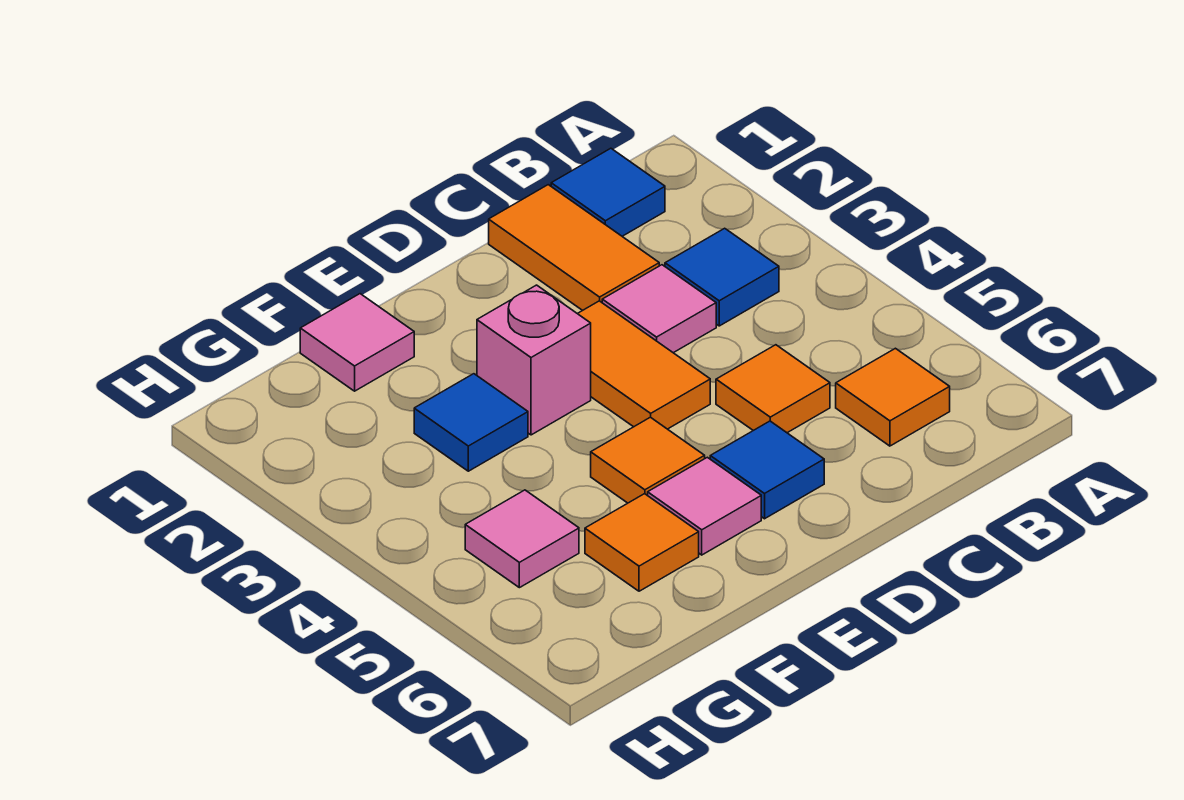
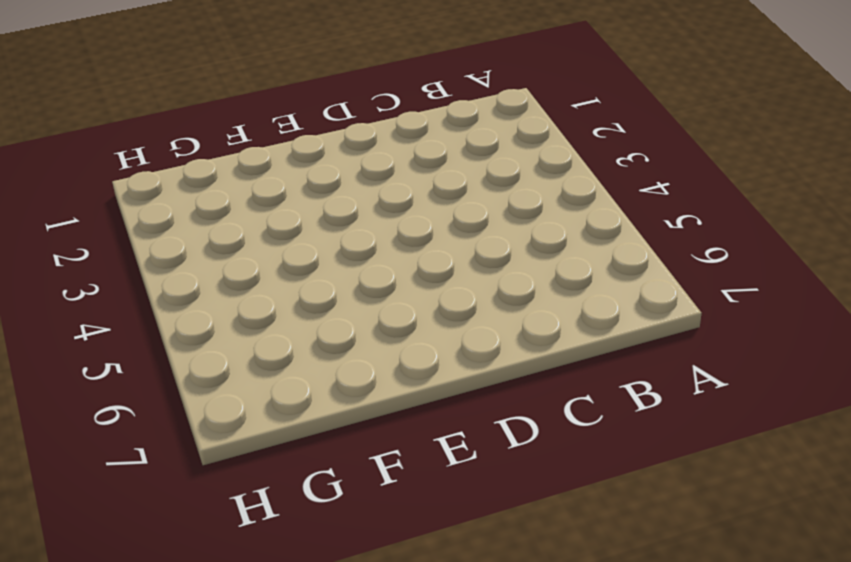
none -> blue 1x1 tile [551,148,665,236]
none -> blue 1x1 tile [665,228,779,326]
none -> orange 1x1 tile [836,348,950,446]

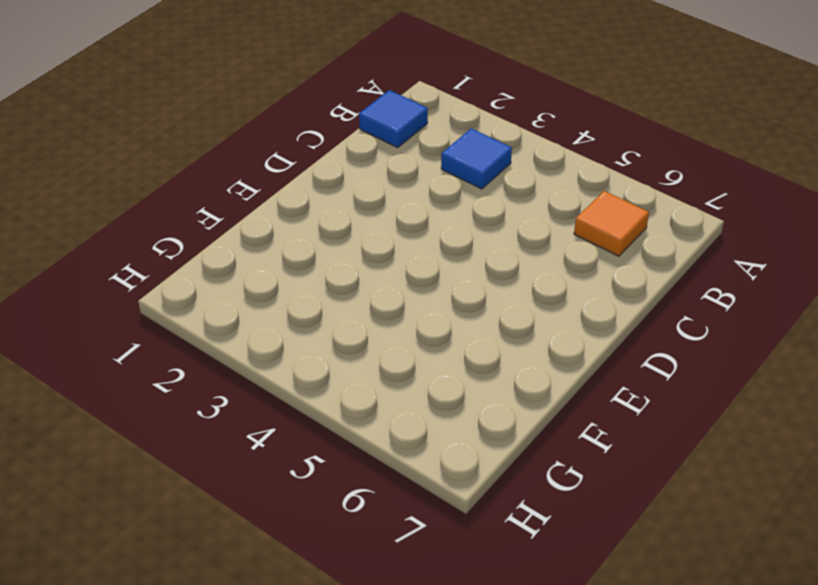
none -> orange 1x2 tile [489,185,659,310]
none -> pink 1x1 tile [602,265,716,353]
none -> orange 1x1 tile [716,345,830,433]

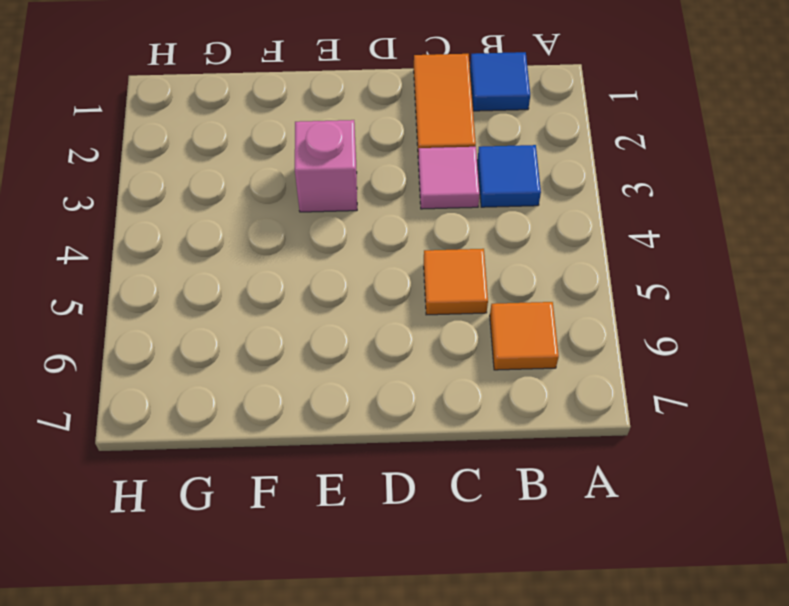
none -> orange 1x2 tile [578,301,710,429]
none -> blue 1x1 tile [710,421,824,519]
none -> orange 1x1 tile [591,417,705,503]

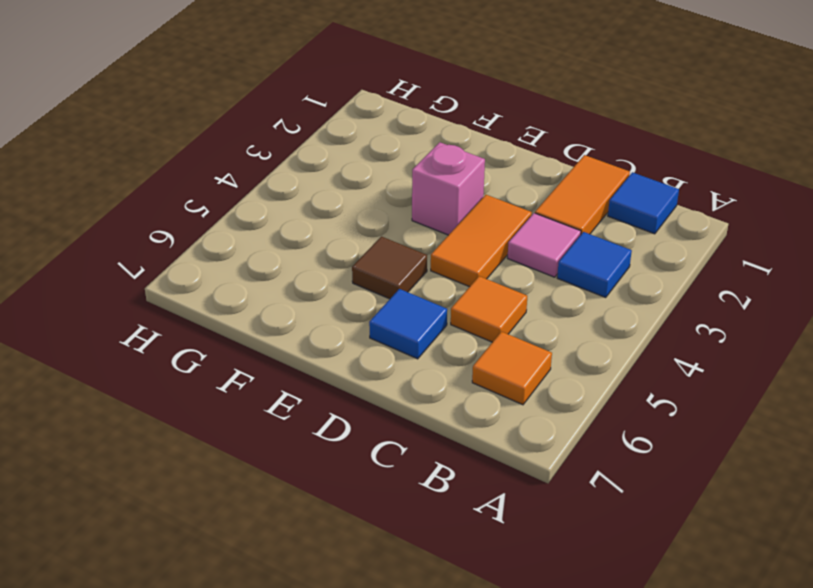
brown 1x1 tile [352,237,427,299] -> orange 1x1 tile [591,417,705,503]
none -> pink 1x1 tile [648,457,761,555]
none -> pink 1x1 tile [300,294,414,391]
none -> blue 1x1 tile [414,374,528,471]

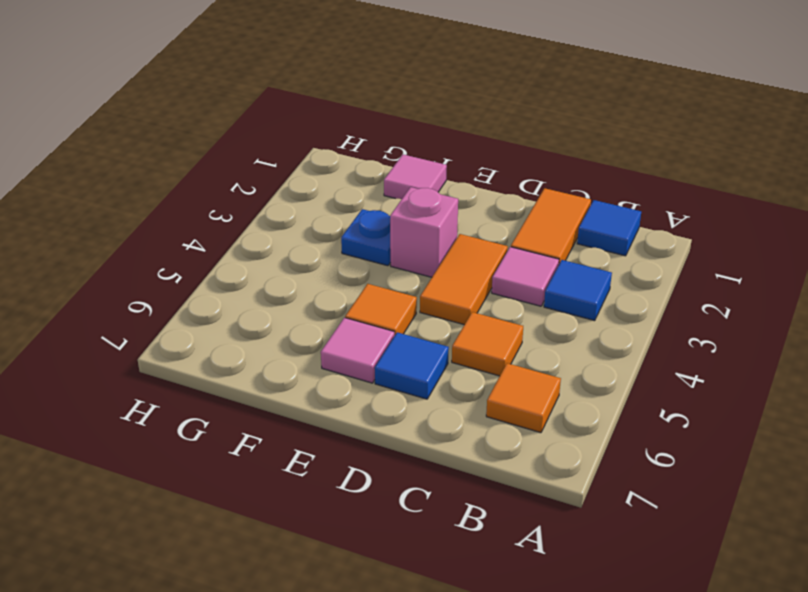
blue 1x1 plate [341,209,391,266] -> blue 1x1 tile [414,374,528,471]
none -> orange 1x1 tile [585,494,699,591]
none -> pink 1x1 tile [465,490,579,588]

